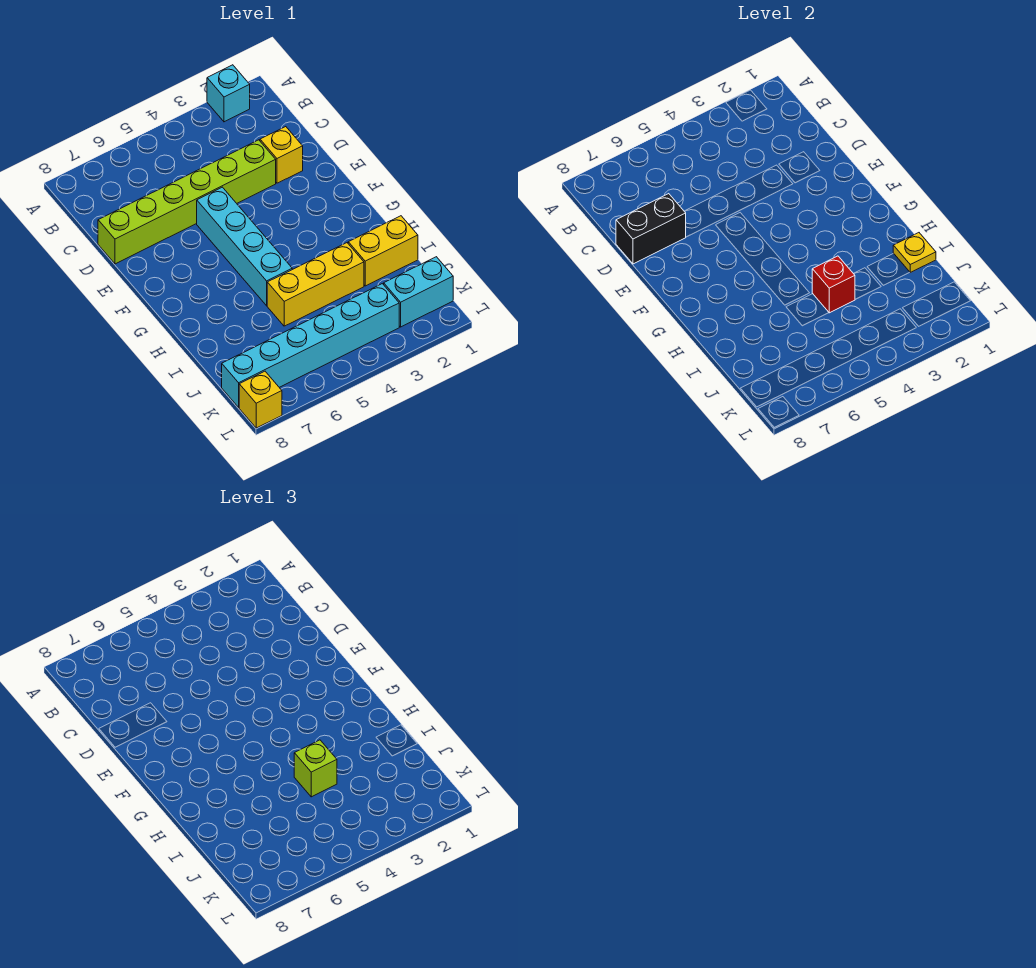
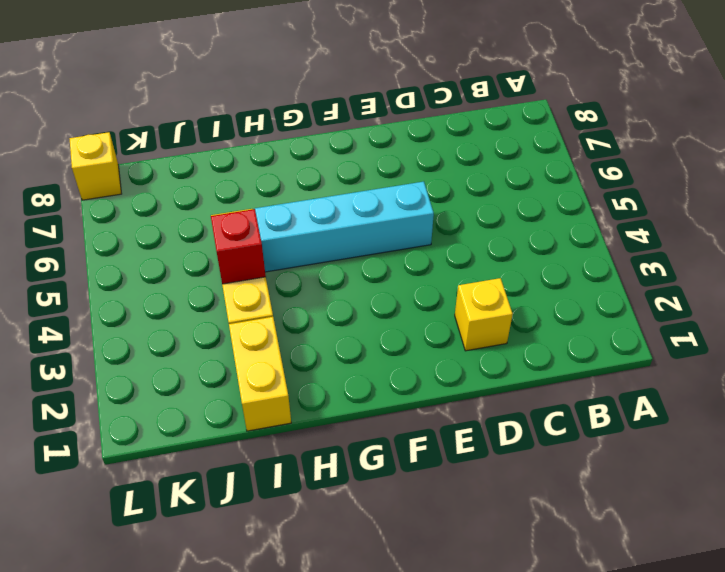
none -> cyan 1x1 brick [207,65,250,122]
none -> lime 1x6 brick [98,140,276,264]
none -> cyan 1x2 brick [384,257,453,327]

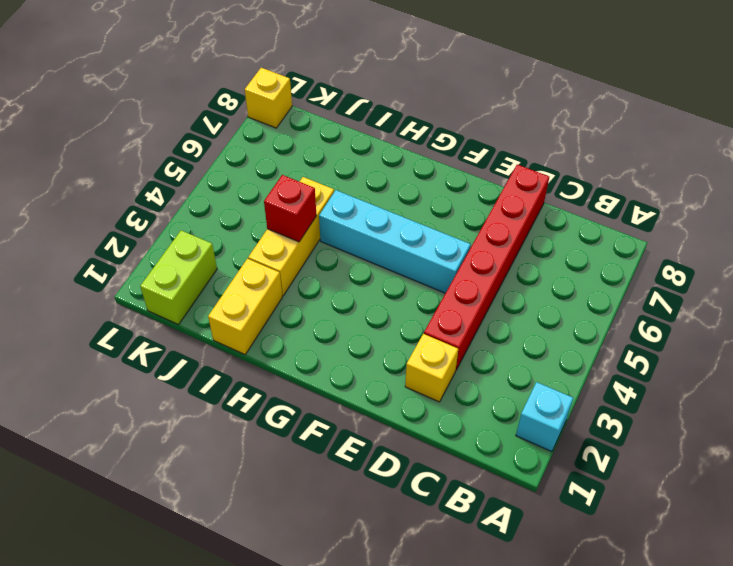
red 1x6 brick [424,164,549,370] -> lime 1x6 brick [98,140,276,264]
lime 1x2 brick [140,230,217,324] -> cyan 1x2 brick [384,257,453,327]
none -> cyan 1x6 brick [222,284,399,407]
none -> black 1x2 brick [616,194,686,264]
none -> yellow 1x1 plate [893,233,936,272]

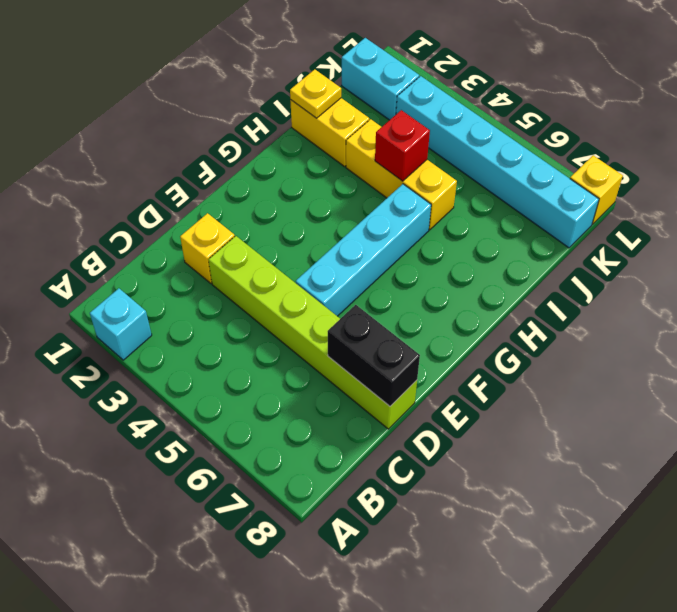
none -> lime 1x1 brick [294,740,337,797]

